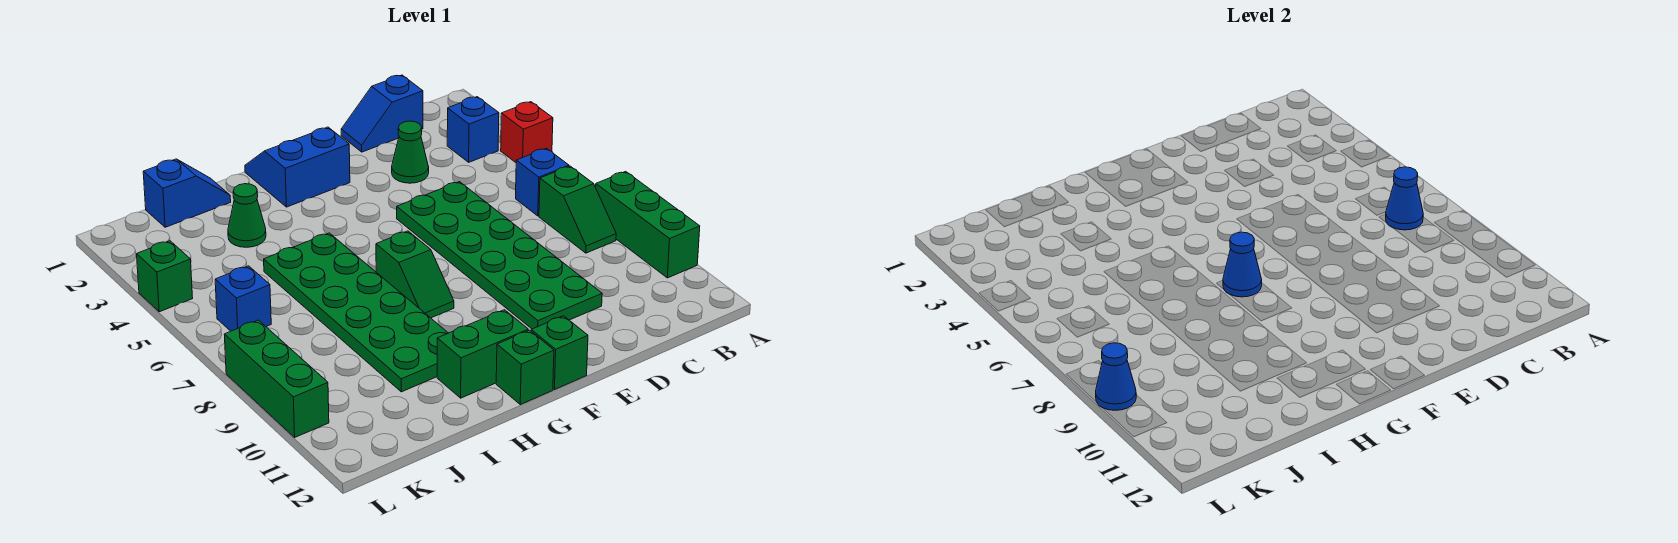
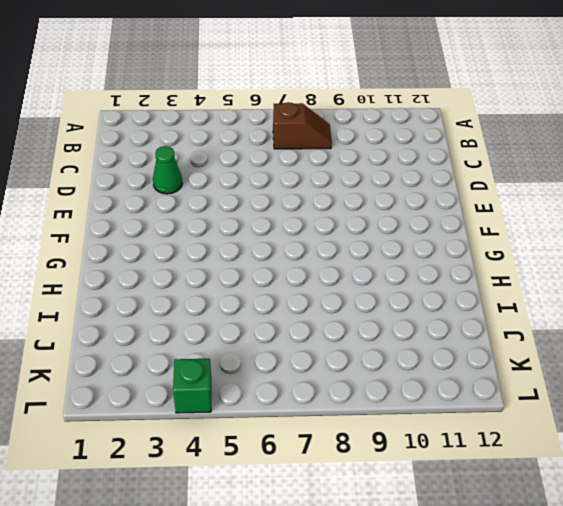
brown 1x2 slope [273,102,332,149] -> green 1x2 slope [539,166,616,253]
none -> red 1x1 brick [501,102,553,162]
none -> green 1x3 brick [596,171,700,278]
none -> blue 1x1 brick [447,97,499,162]

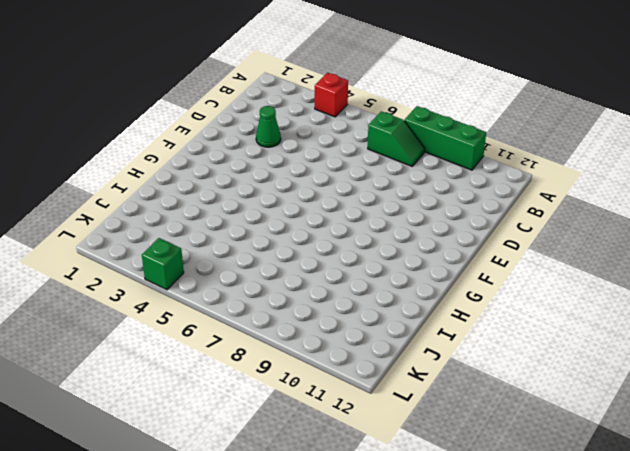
none -> blue 1x1 brick [447,97,499,162]
none -> blue 1x1 brick [516,148,569,216]
none -> blue 1x2 slope [341,75,423,152]

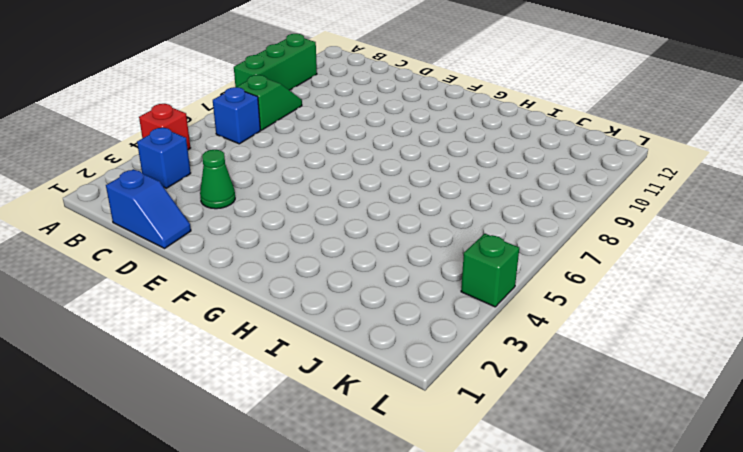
none -> green 2x6 plate [397,182,602,329]
none -> blue 2x2 slope [245,127,350,207]
none -> green 1x1 brick [531,316,588,390]

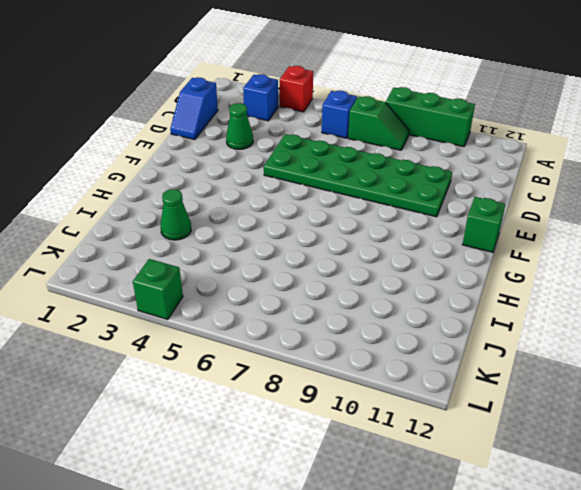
none -> blue 2x2 slope [245,127,350,207]
none -> green 1x2 slope [376,231,454,318]
none -> green 1x2 brick [437,310,528,398]

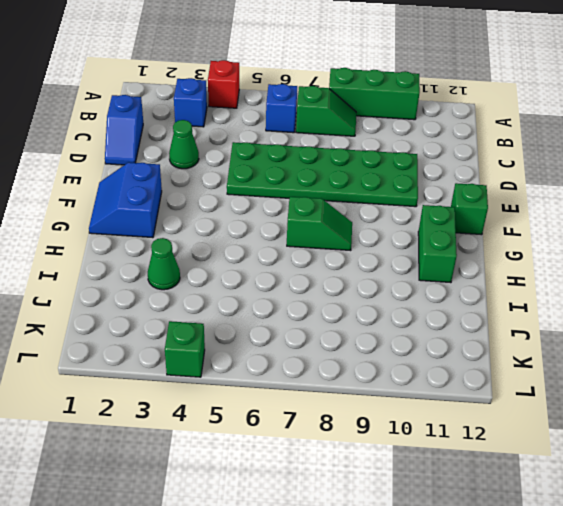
none -> green 1x1 brick [496,330,554,405]
none -> green 2x6 plate [264,233,448,392]
none -> blue 1x2 slope [143,159,231,227]

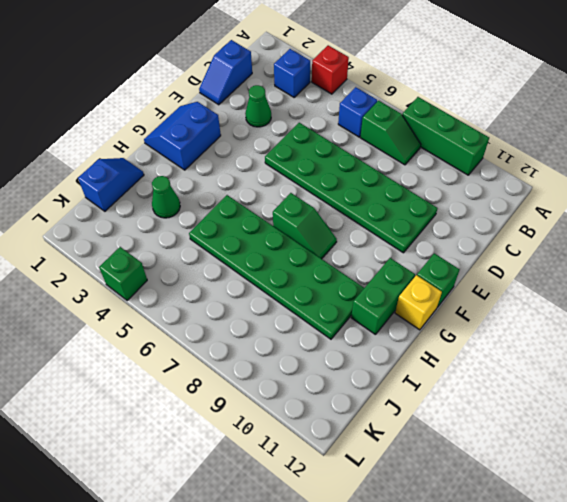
yellow 1x1 brick [395,275,442,330] -> green 1x1 brick [496,330,554,405]
none -> blue 1x1 brick [215,266,271,331]
none -> green 1x3 brick [224,320,329,437]
none -> blue 1x1 cone [1386,167,1423,230]

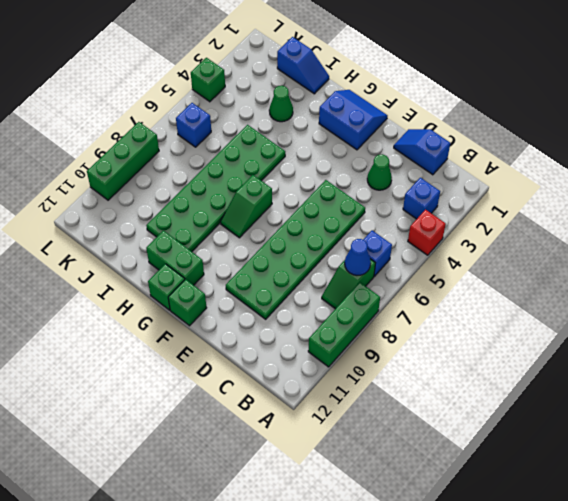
none -> blue 1x1 cone [1223,232,1262,297]
none -> blue 1x1 cone [1096,343,1136,410]

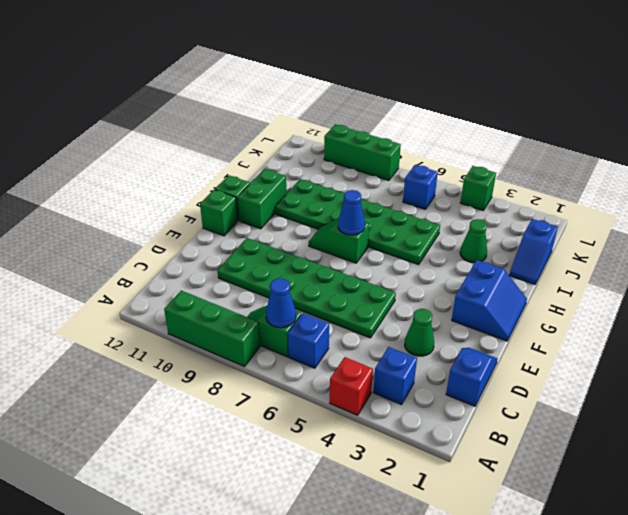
none -> blue 1x1 cone [1096,343,1136,410]

